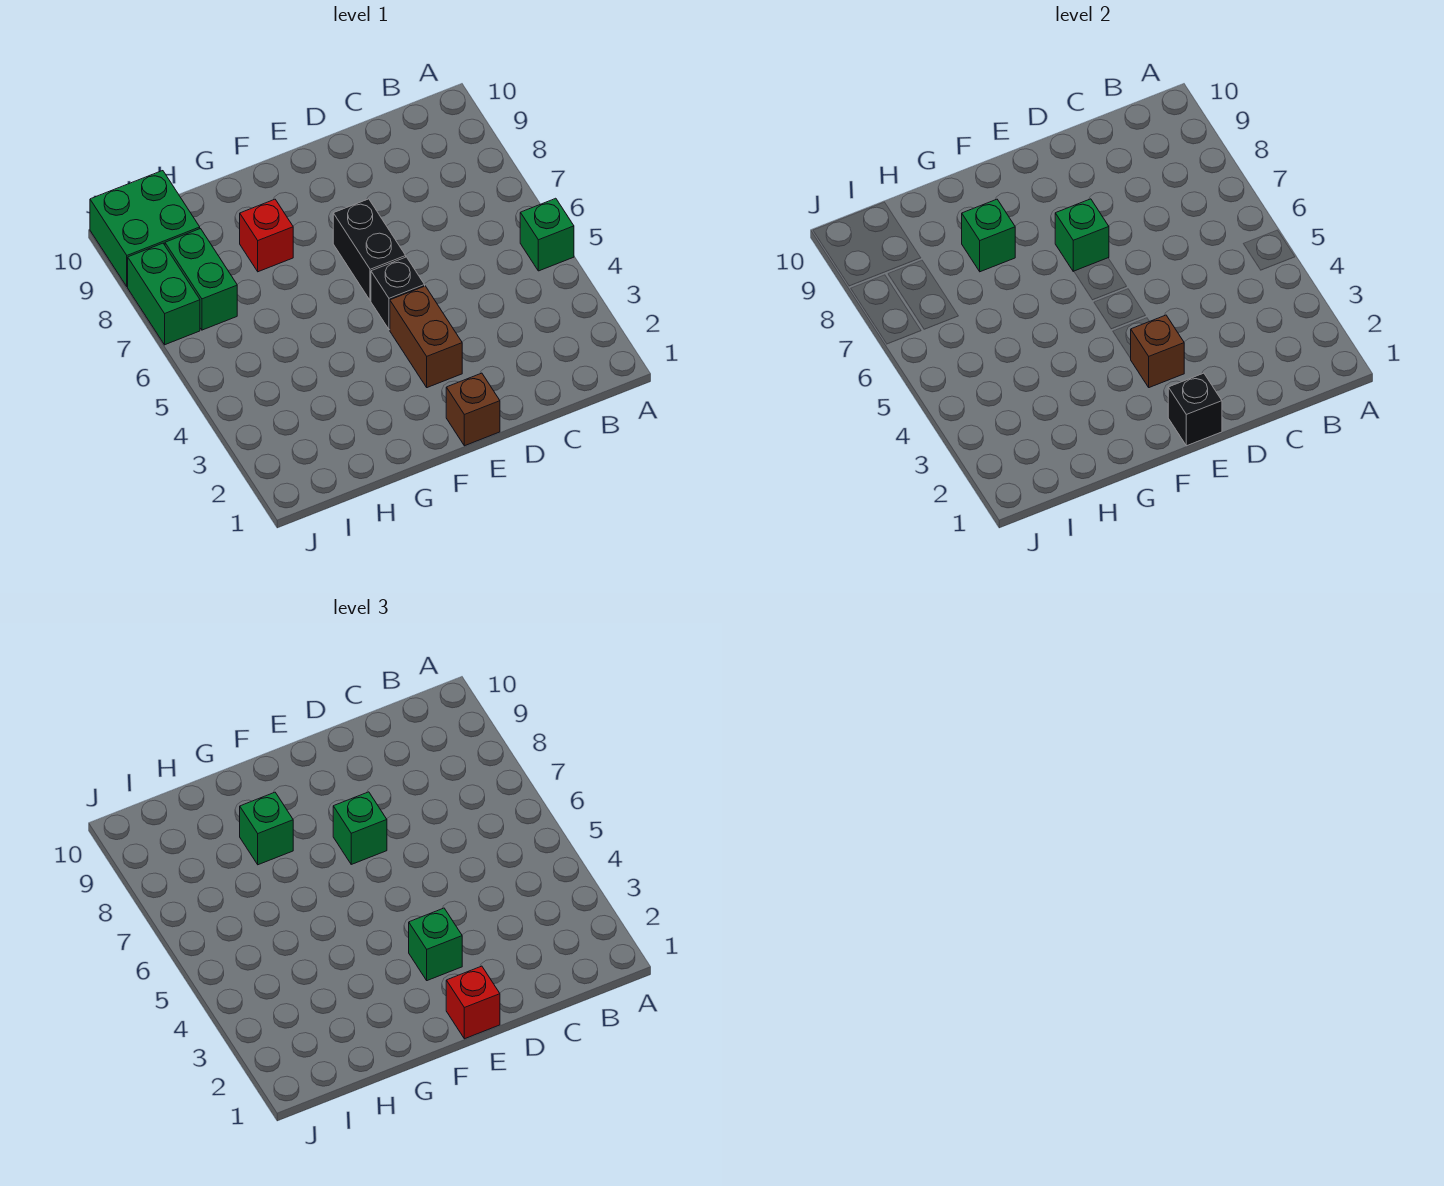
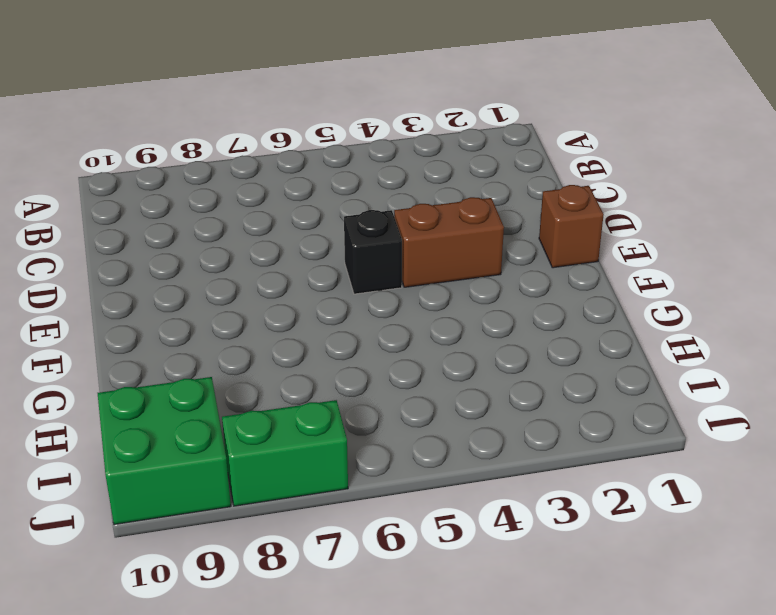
none -> green 1x1 brick [520,198,574,271]
none -> black 1x2 brick [333,199,406,301]
none -> red 1x1 brick [240,199,293,272]

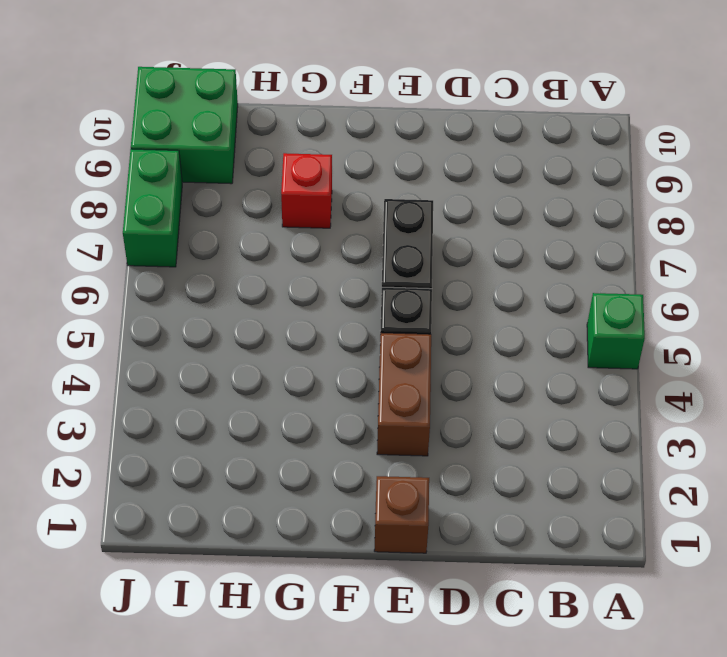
none -> green 1x2 brick [165,229,237,330]
none -> black 1x1 brick [1168,373,1222,446]
none -> brown 1x1 brick [1130,315,1184,388]

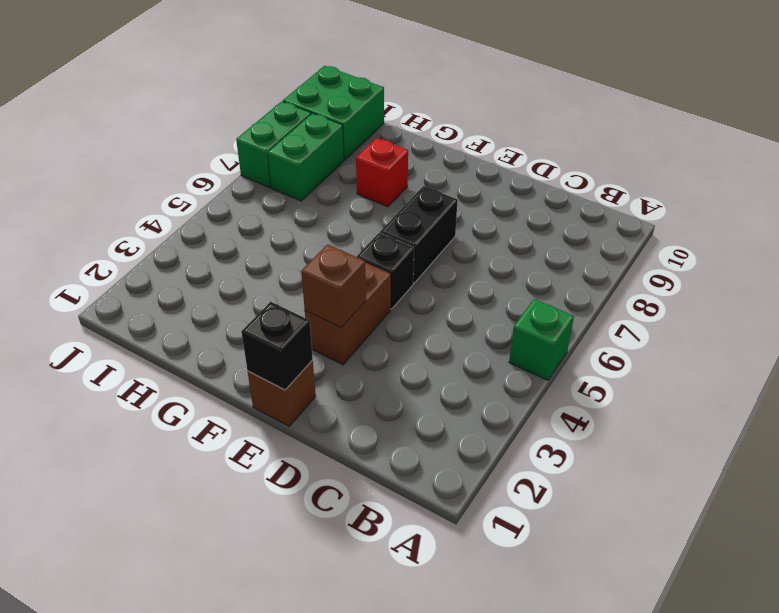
none -> green 1x1 brick [1055,199,1109,271]
none -> green 1x1 brick [962,199,1015,272]
none -> red 1x1 brick [446,966,500,1039]

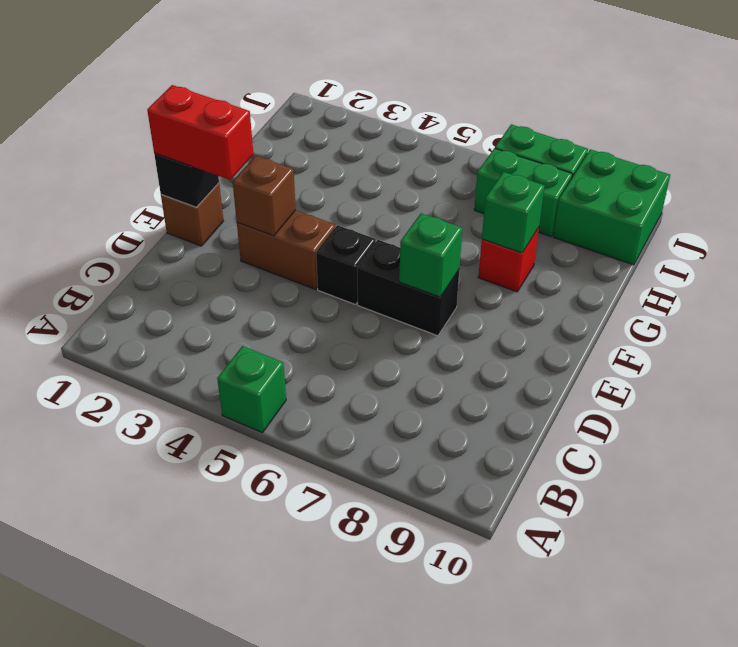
red 1x2 brick [147,85,253,180] -> red 1x1 brick [446,966,500,1039]
none -> green 1x1 brick [409,908,462,981]
none -> green 1x1 brick [333,792,387,864]
none -> green 1x1 brick [240,792,293,865]

